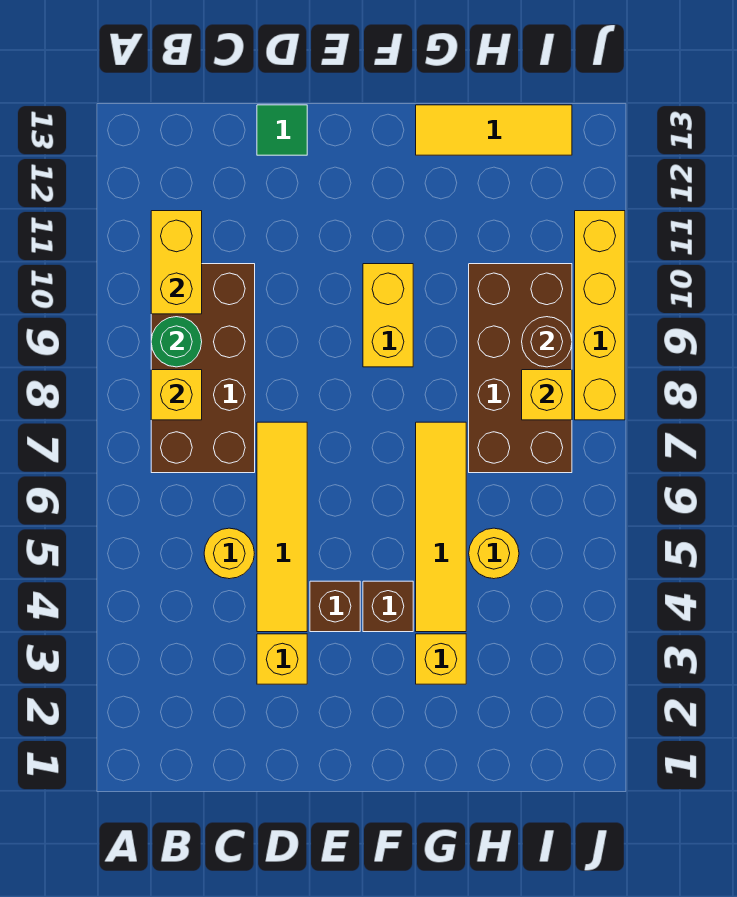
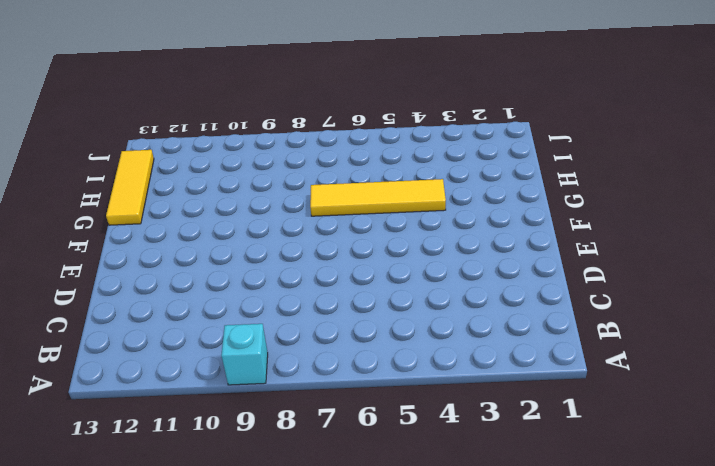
cyan 1x1 brick [221,324,268,385] -> none
none -> brown 2x4 brick [151,264,255,473]
none -> yellow 1x1 round brick [204,528,254,579]
none -> yellow 1x1 brick [257,634,307,684]

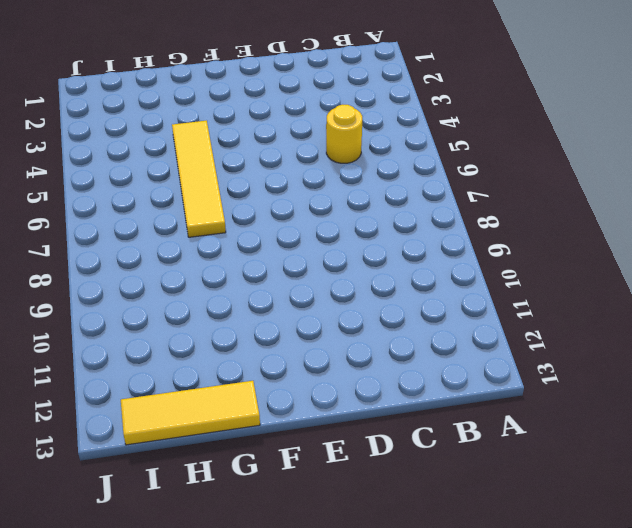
none -> brown 2x4 brick [151,264,255,473]
none -> yellow 1x1 brick [257,634,307,684]
none -> yellow 1x4 tile [257,422,307,632]

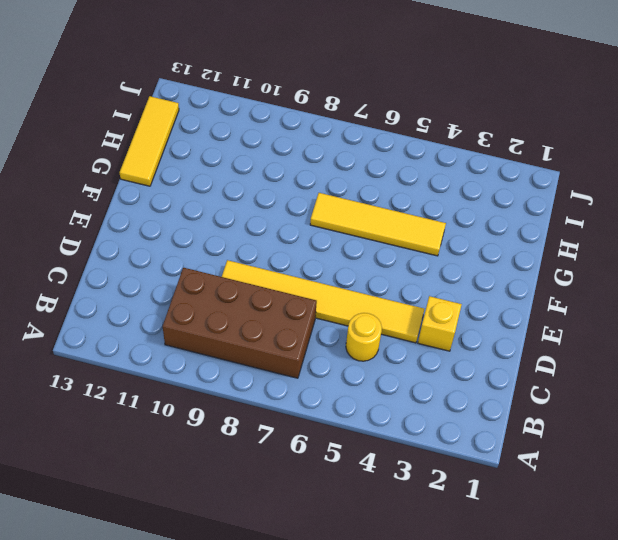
yellow 1x6 tile [222,260,424,343] -> yellow 1x4 tile [257,422,307,632]
none -> green 1x1 tile [257,105,307,155]
none -> brown 1x1 brick [310,581,360,632]
none -> brown 1x1 brick [363,581,413,632]

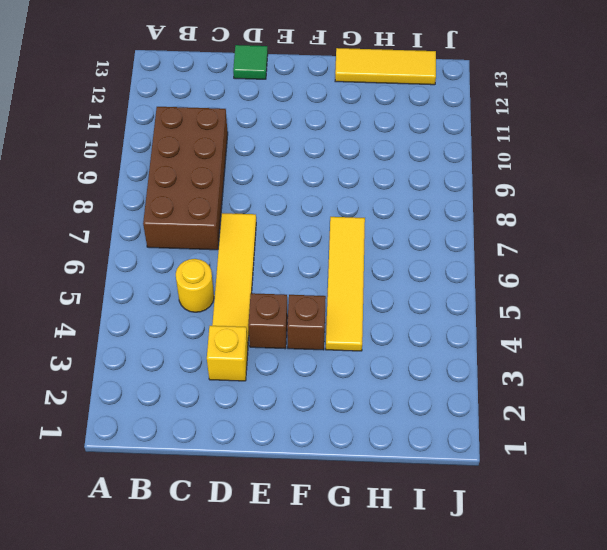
none -> yellow 1x2 brick [363,264,413,367]
none -> yellow 1x1 brick [416,634,466,684]
none -> yellow 1x1 round brick [469,528,519,579]

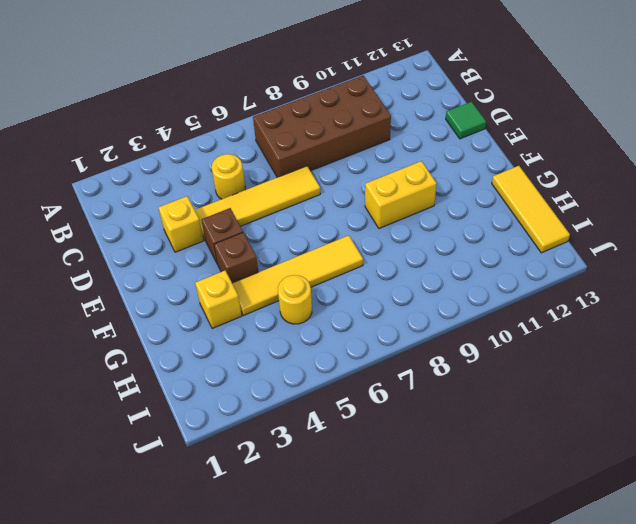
none -> brown 2x4 brick [469,264,572,473]
none -> yellow 1x4 brick [575,211,625,420]
none -> yellow 1x1 brick [151,370,202,420]

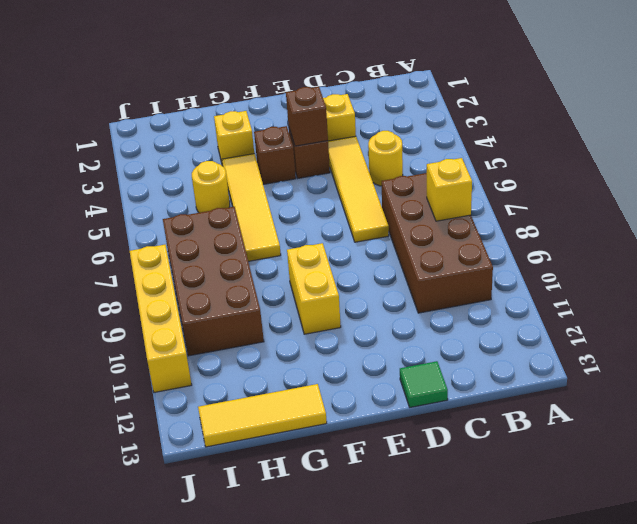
brown 1x1 brick [286,87,328,146] -> none
none -> green 1x1 round brick [151,317,202,367]
none -> yellow 1x2 brick [151,211,202,314]
none -> yellow 1x1 brick [522,370,572,420]

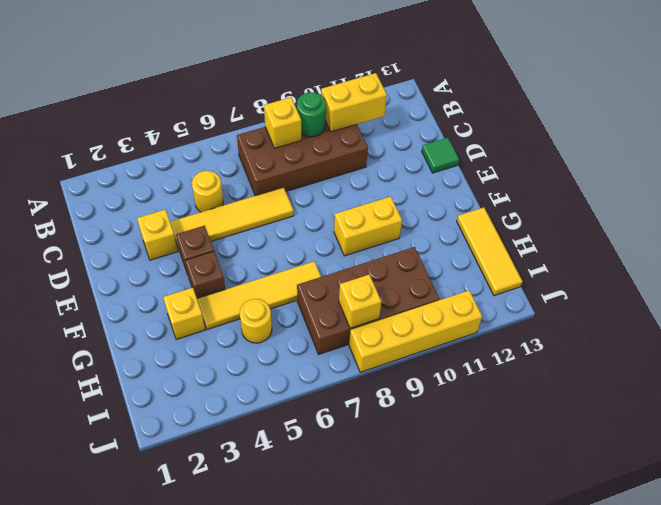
none -> brown 1x1 round brick [522,317,572,367]

